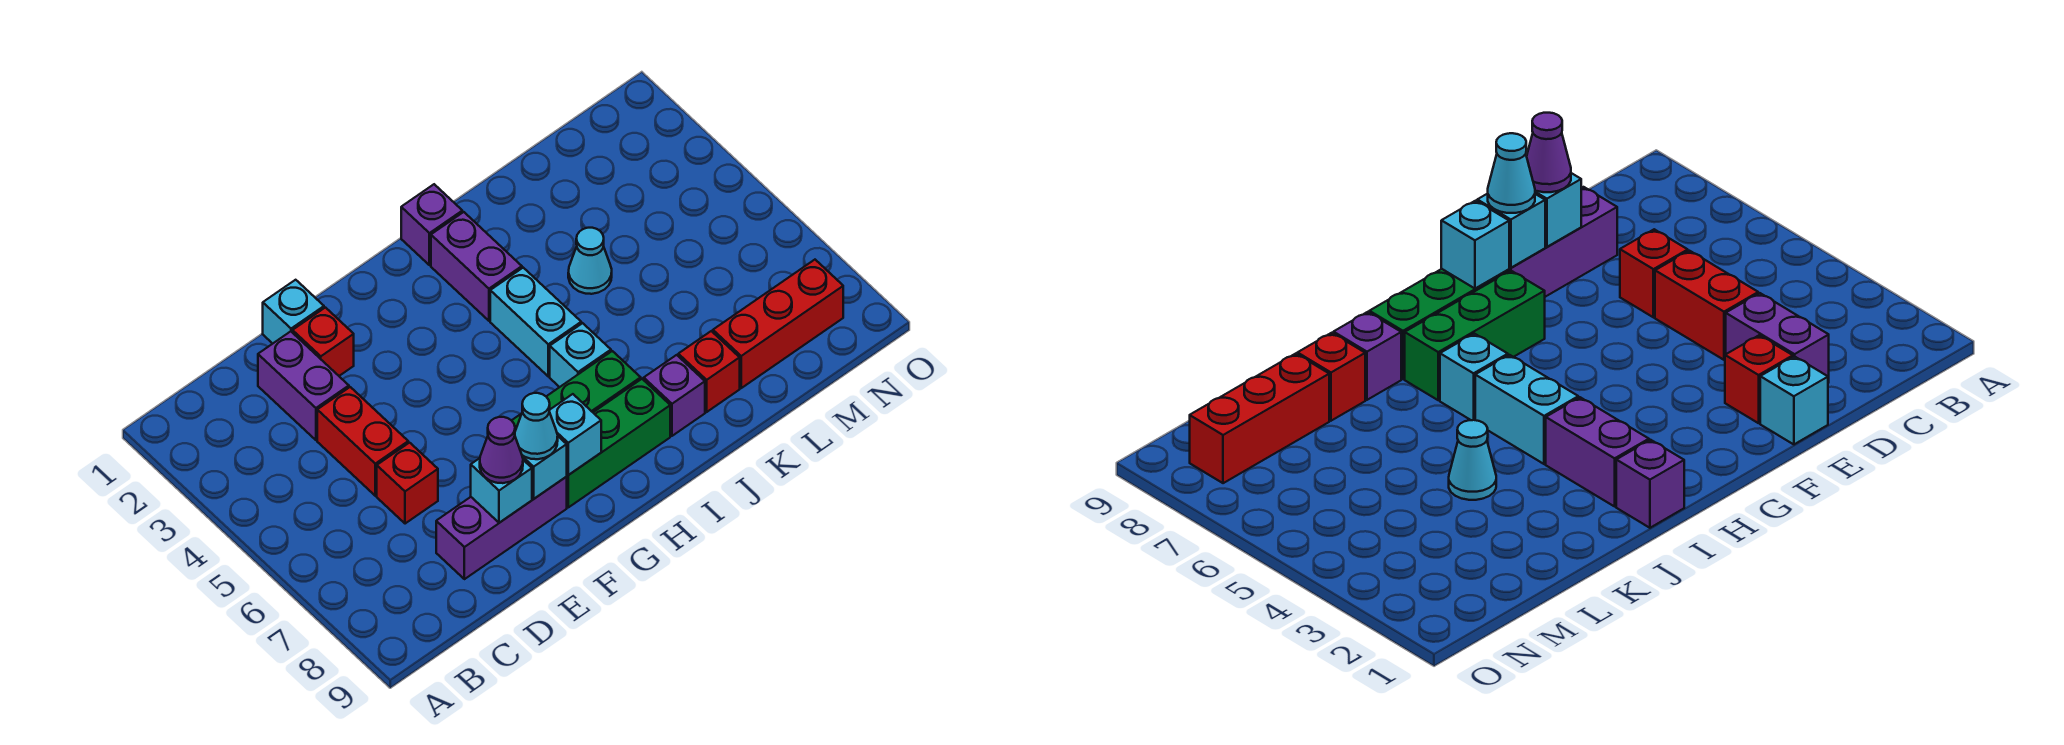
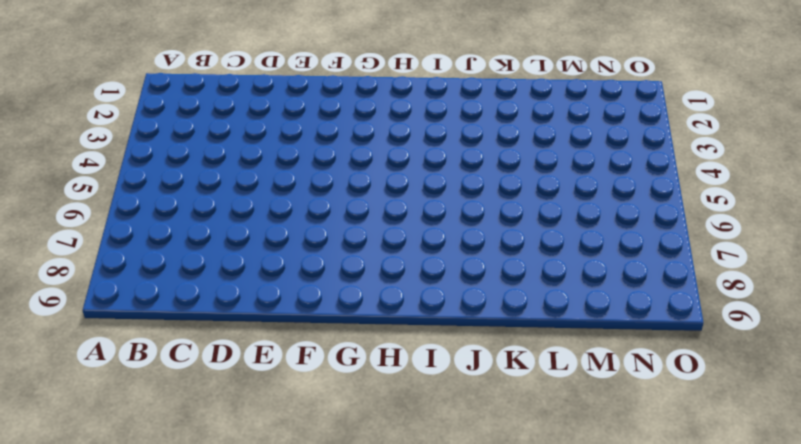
none -> purple 1x2 brick [258,331,349,440]
none -> red 1x2 brick [317,387,408,496]
none -> red 1x1 brick [377,443,438,524]

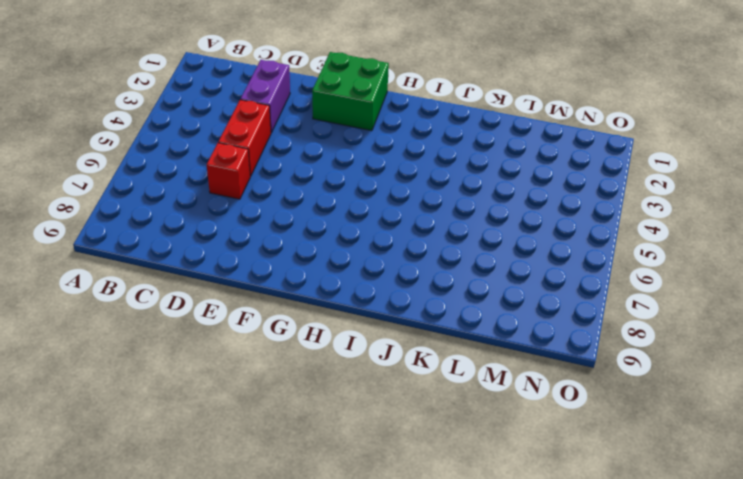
green 2x2 brick [312,52,389,131] -> none
none -> purple 1x3 brick [436,477,567,579]
none -> cyan 1x1 brick [263,280,324,344]
none -> red 1x1 brick [293,308,354,376]

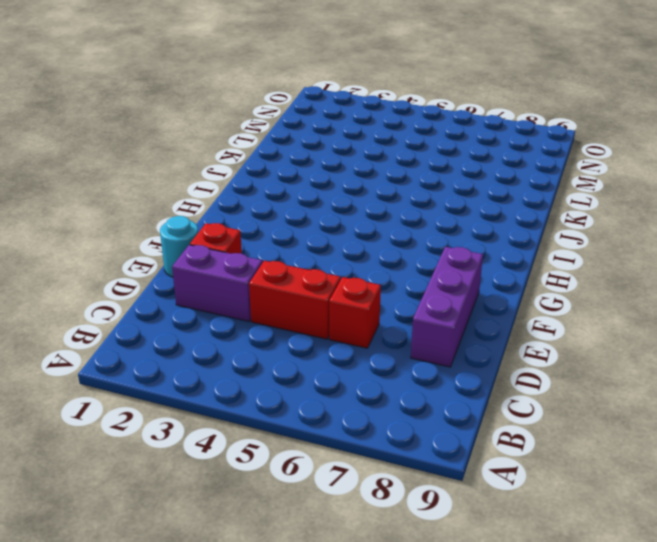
cyan 1x1 round brick [160,216,198,277] -> cyan 1x1 brick [263,280,324,344]
none -> green 1x3 brick [512,351,641,431]
none -> green 1x3 brick [566,379,670,507]
none -> purple 1x1 brick [401,184,462,265]

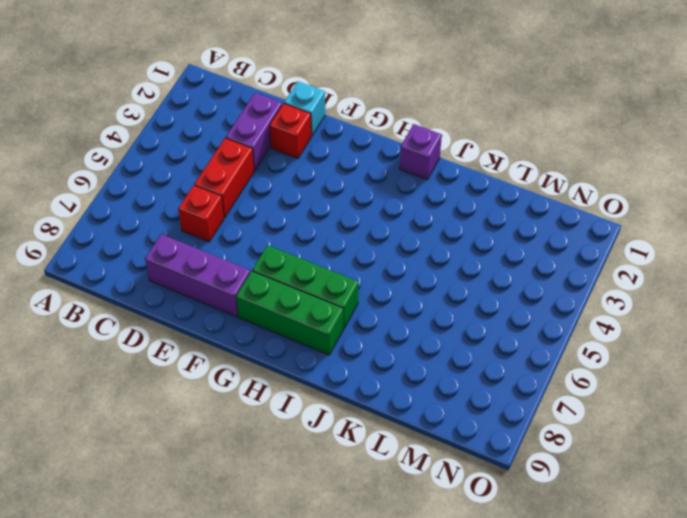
none -> purple 1x2 brick [431,212,522,321]
none -> cyan 1x2 brick [490,268,581,376]
none -> cyan 1x1 brick [550,323,611,387]

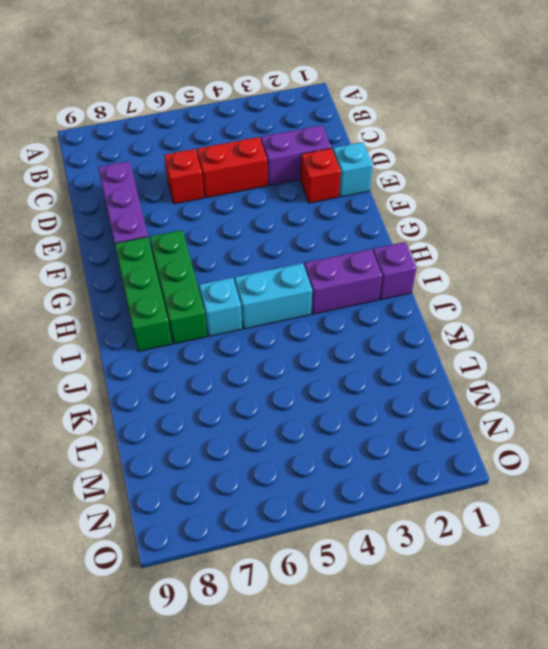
none -> purple 1x1 brick [644,355,705,436]
none -> cyan 1x1 cone [568,228,612,294]
none -> red 1x1 brick [678,331,740,412]

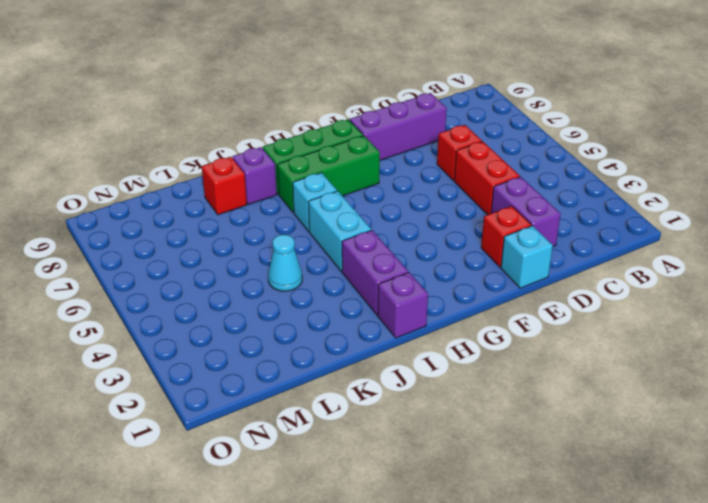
none -> red 1x3 brick [713,260,843,388]
none -> cyan 1x1 brick [471,458,532,523]
none -> cyan 1x1 brick [522,437,567,499]

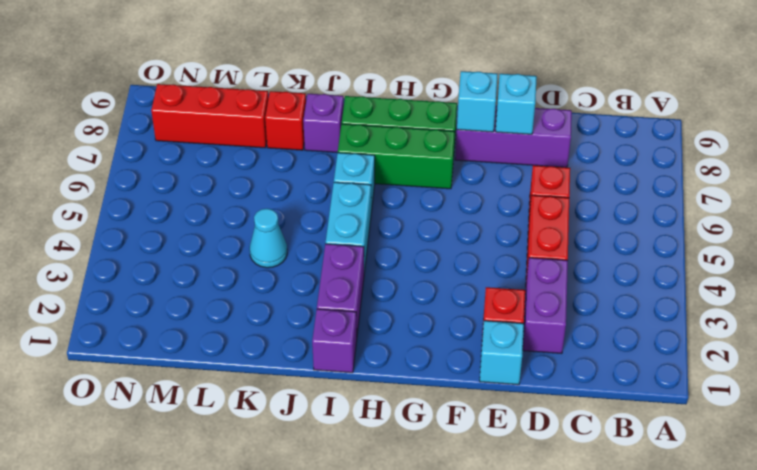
none -> cyan 1x1 brick [549,394,601,475]
none -> purple 1x1 cone [480,417,523,483]
none -> cyan 1x1 cone [515,393,558,459]

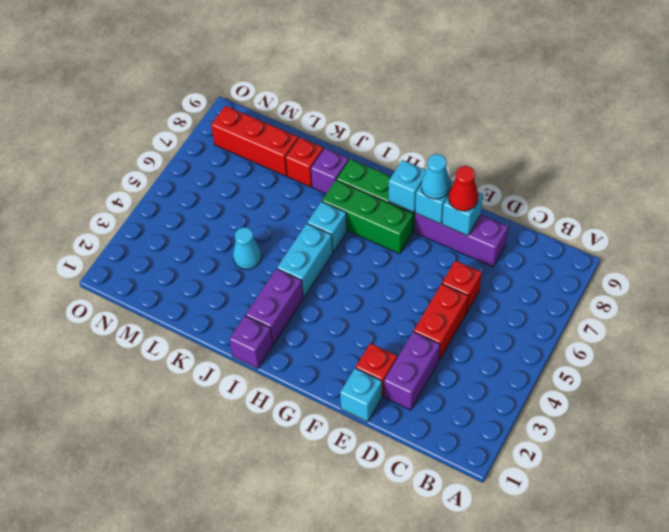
red 1x1 cone [449,166,478,211] -> purple 1x1 cone [480,417,523,483]

